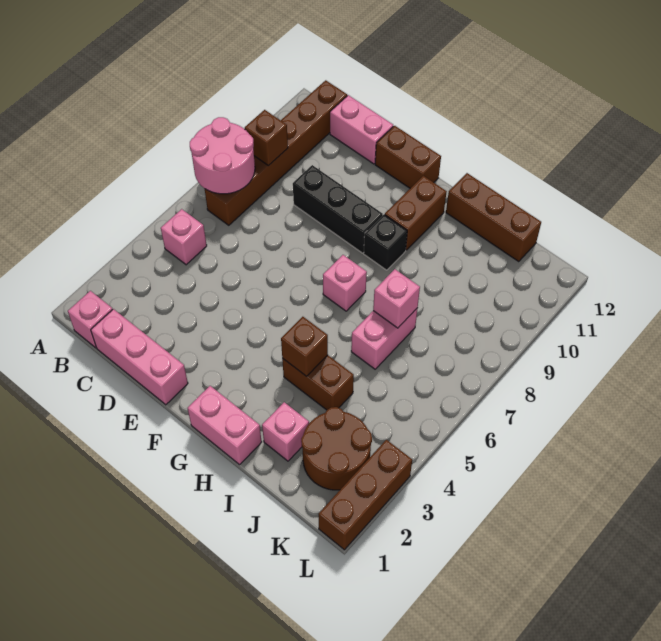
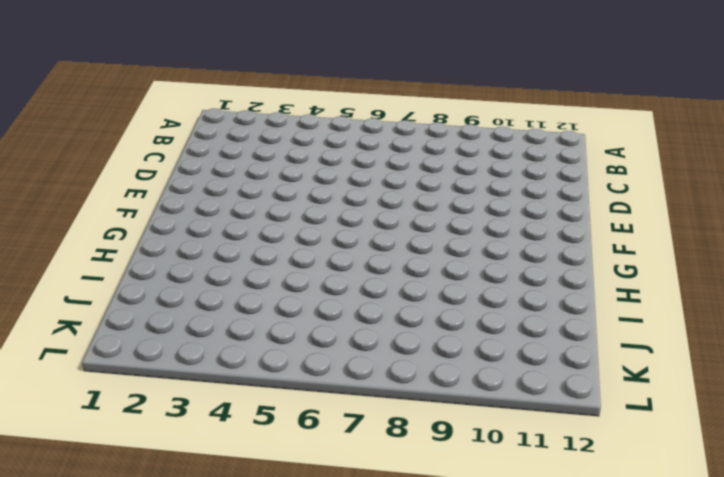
none -> pink 1x1 brick [68,291,113,348]
none -> pink 1x1 brick [161,209,207,265]
none -> brown 1x6 brick [205,80,347,225]

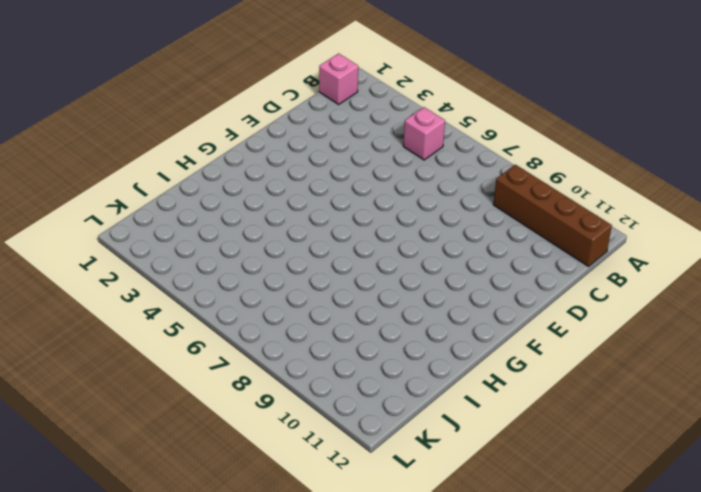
brown 1x4 brick [493,165,612,267] -> brown 1x6 brick [205,80,347,225]
none -> pink 1x3 brick [91,309,188,405]
none -> pink 1x2 brick [330,95,393,164]
none -> black 1x3 brick [293,165,383,253]

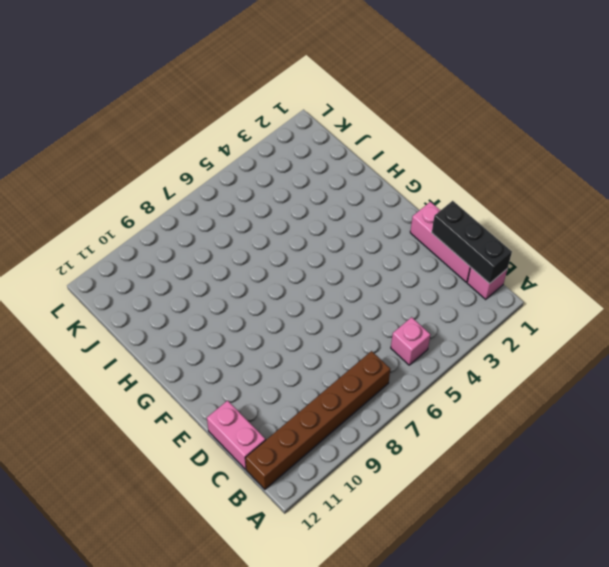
black 1x3 brick [432,201,512,284] -> black 1x3 brick moved to [293,165,383,253]
none -> brown 1x2 brick [375,126,441,188]
none -> pink 1x2 brick [188,386,262,465]
none -> pink 1x1 brick [323,255,367,311]

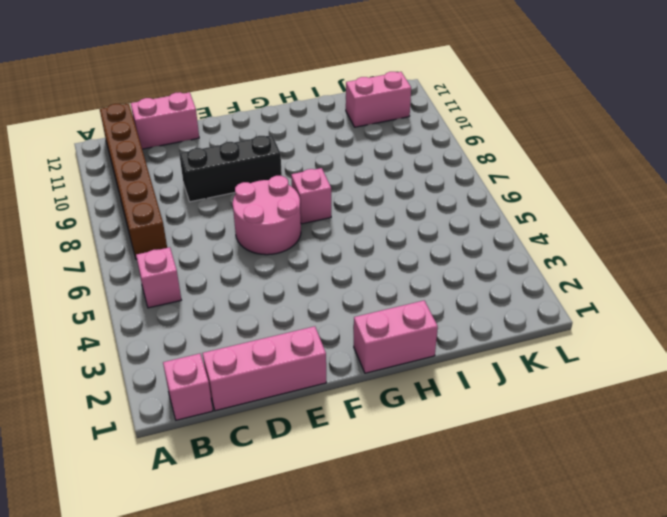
pink 2x2 round brick [233,176,301,255] -> pink 2x2 round brick moved to [190,117,255,194]
pink 1x2 brick [346,72,411,127] -> pink 1x2 brick turned to [351,308,418,369]
none -> brown 1x2 brick [375,126,441,188]
none -> black 1x1 brick [364,215,407,270]
none -> brown 1x2 brick [385,176,447,250]

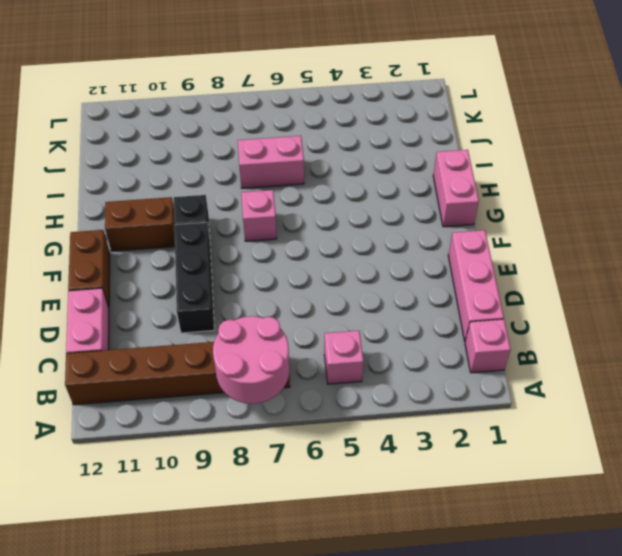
none -> brown 1x2 brick [282,355,354,410]
none -> brown 1x3 brick [446,173,541,262]
none -> pink 1x1 brick [262,402,309,461]

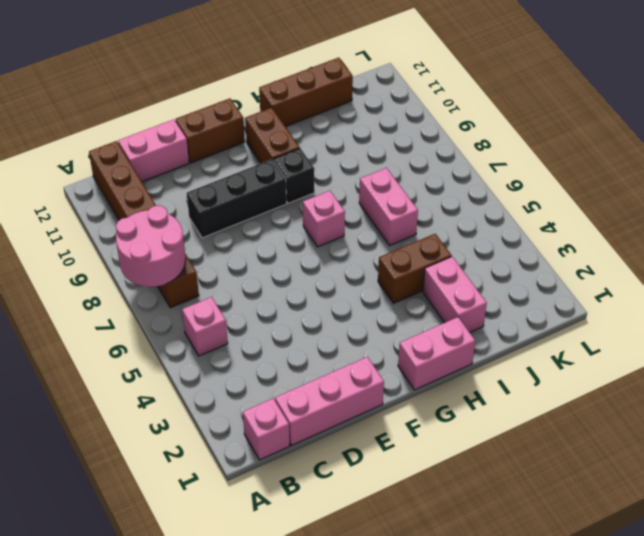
pink 1x2 brick [423,257,487,332] -> pink 1x1 brick [262,402,309,461]
none -> brown 2x2 round brick [301,407,372,490]
none -> brown 1x3 brick [319,440,412,550]
none -> brown 1x1 brick [245,110,288,166]

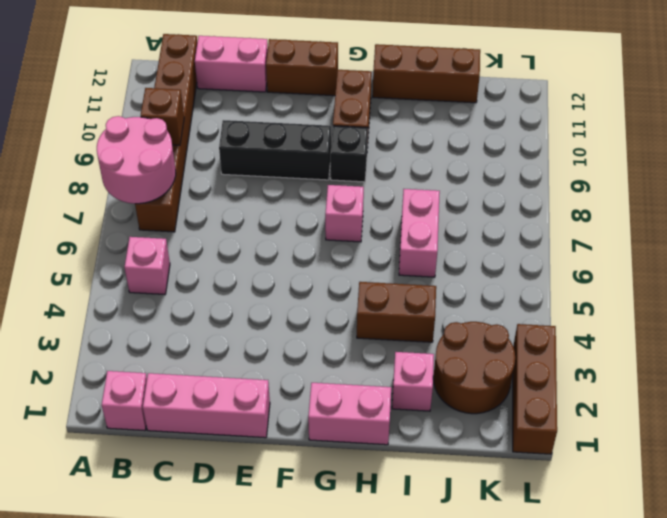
none -> brown 1x1 brick [281,317,328,376]
none -> pink 1x1 brick [373,269,420,328]

